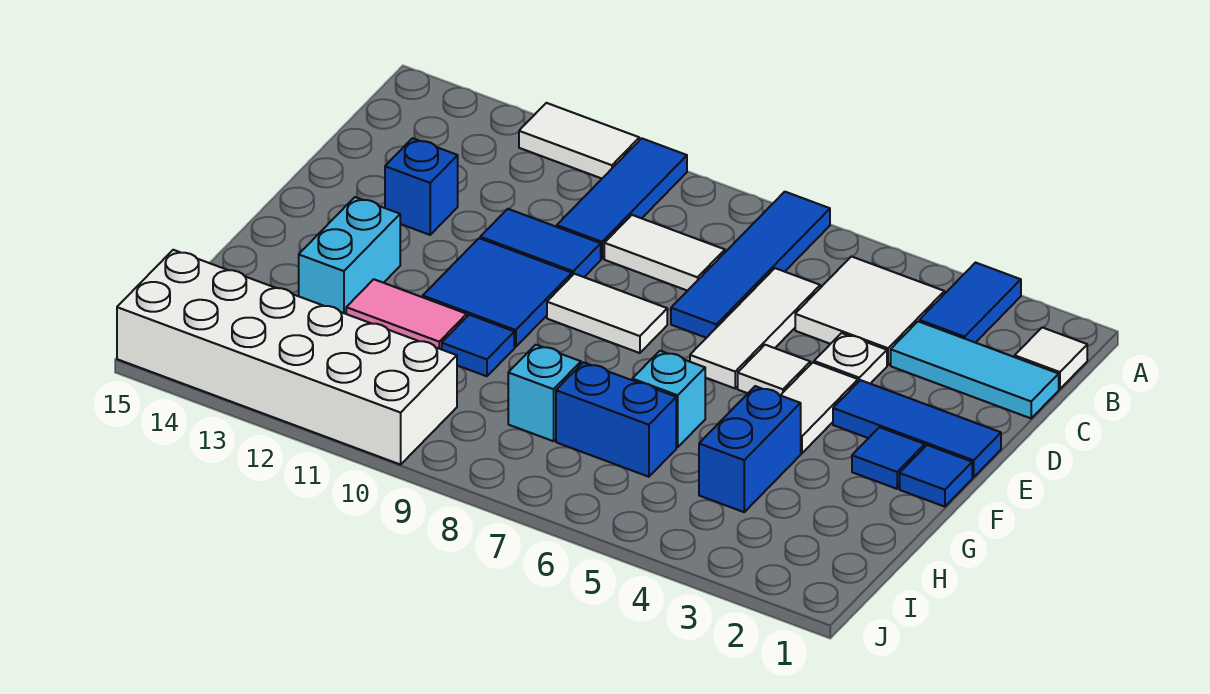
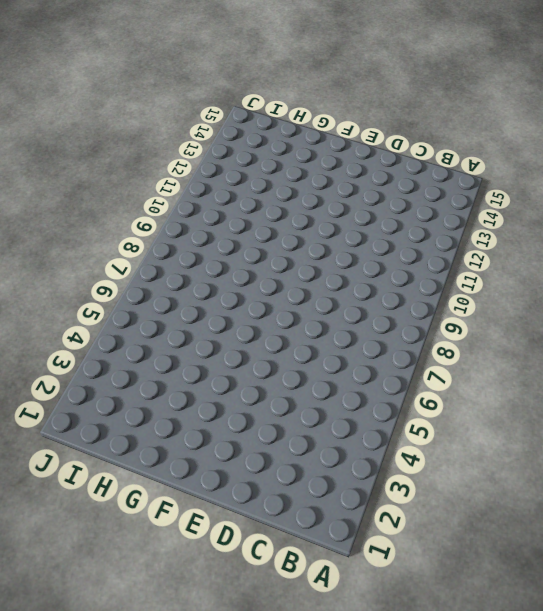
none -> blue 1x2 tile [919,263,1021,343]
none -> blue 1x4 tile [671,192,830,338]
none -> blue 1x3 tile [557,138,687,259]

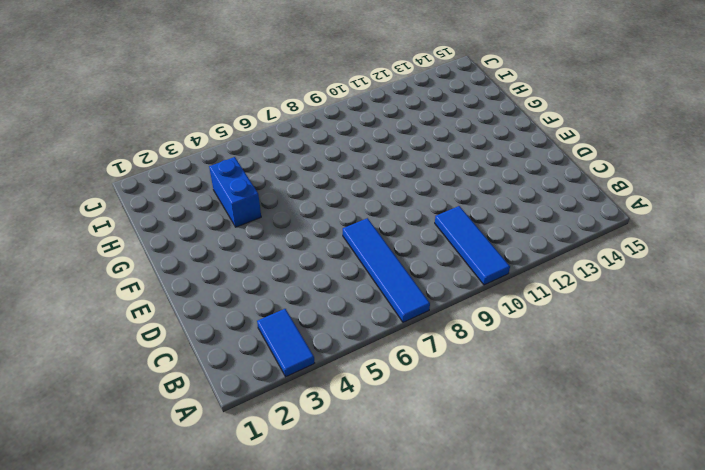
none -> white 1x2 tile [519,103,639,178]
none -> white 1x1 tile [1015,327,1087,389]
none -> white 2x2 tile [795,257,944,365]

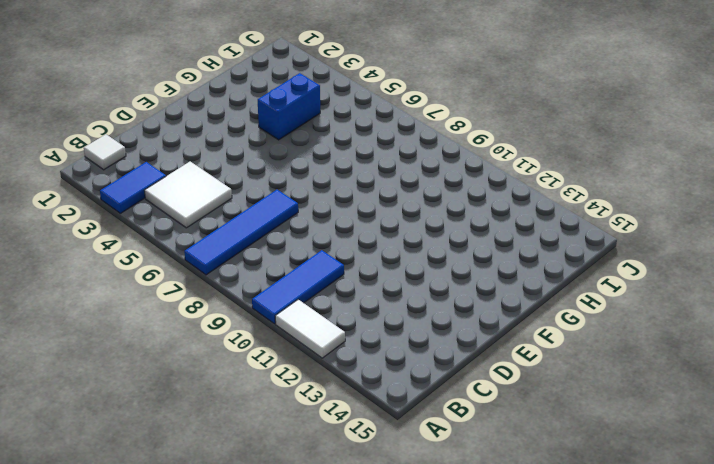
none -> cyan 1x3 tile [891,321,1059,418]
none -> white 1x3 tile [690,268,820,388]
none -> white 1x2 tile [604,215,725,291]

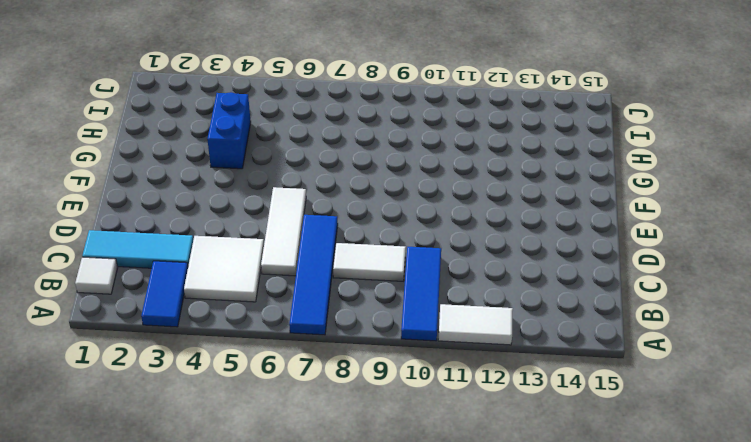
none -> white 1x1 plate [814,333,887,384]
none -> blue 1x2 tile [480,209,601,277]
none -> blue 1x1 brick [385,138,458,235]

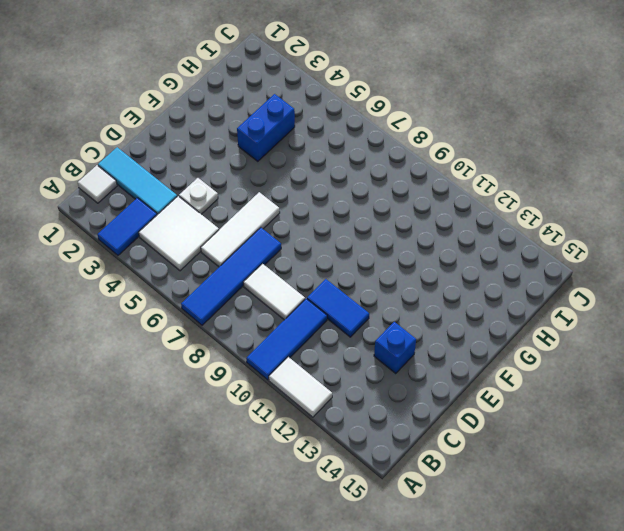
none -> blue 1x3 tile [833,380,1001,477]
none -> white 1x2 tile [781,362,858,453]
none -> white 1x1 tile [738,345,810,395]

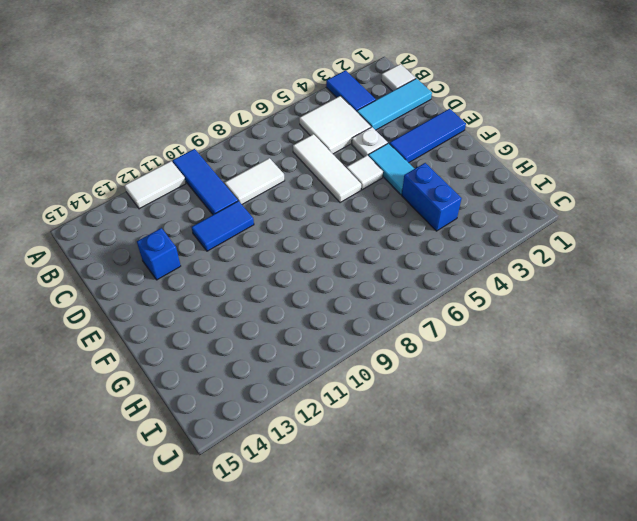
cyan 1x2 tile [368,143,414,194] -> white 1x2 tile [781,362,858,453]
none -> blue 1x4 tile [671,192,830,338]
none -> white 1x2 tile [547,274,667,353]
none -> blue 2x2 tile [423,238,572,347]

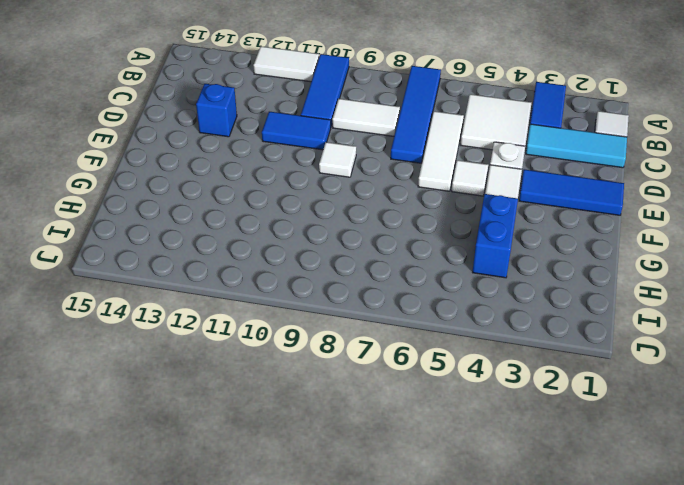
white 1x1 tile [319,142,356,177] -> white 1x2 tile [547,274,667,353]
none -> blue 2x2 tile [423,238,572,347]
none -> blue 1x1 tile [900,445,972,507]
none -> blue 1x1 tile [852,427,925,489]

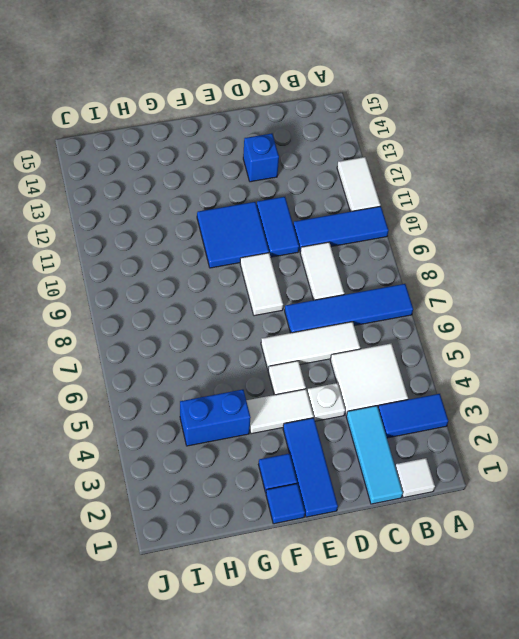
none -> cyan 1x2 brick [299,197,400,314]
none -> cyan 1x1 brick [632,351,705,447]
none -> blue 1x1 tile [442,315,514,376]

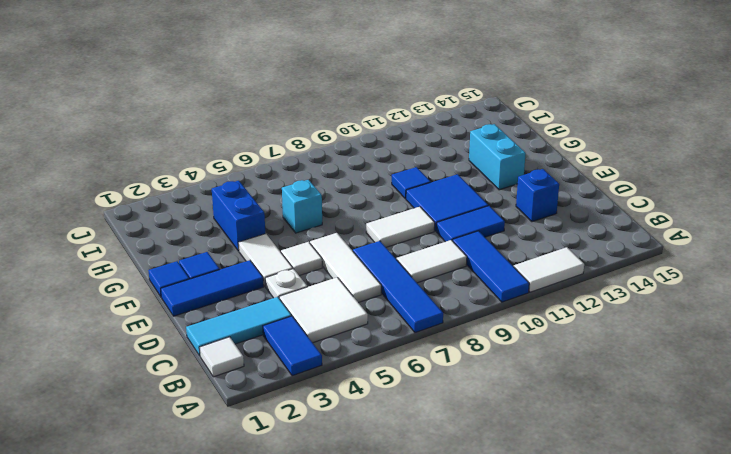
none -> pink 1x2 tile [346,279,467,349]
none -> blue 1x2 brick [556,362,676,477]
none -> cyan 1x1 brick [508,345,581,441]

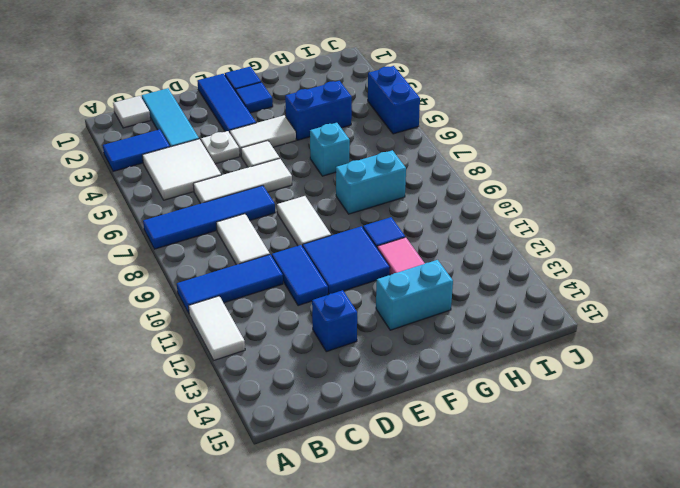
cyan 1x2 brick [336,150,406,214] -> cyan 1x1 brick [508,345,581,441]
blue 1x2 brick [368,66,420,134] -> blue 1x2 brick moved to [556,362,676,477]
none -> white 2x6 brick [117,250,457,465]

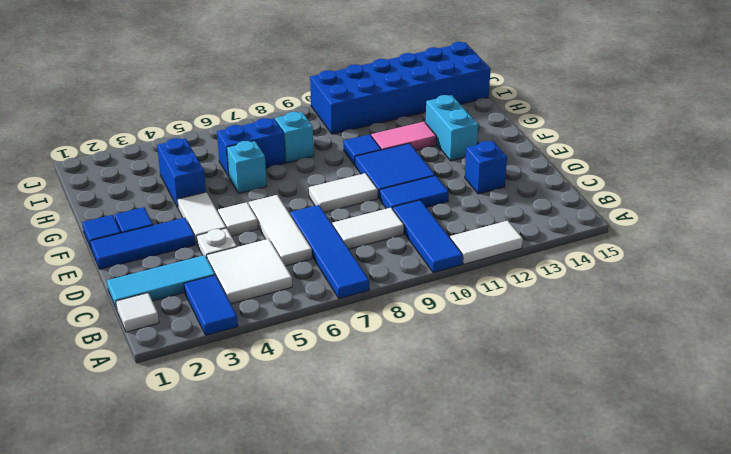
blue 2x6 brick [310,42,491,134] -> white 2x6 brick [117,250,457,465]

